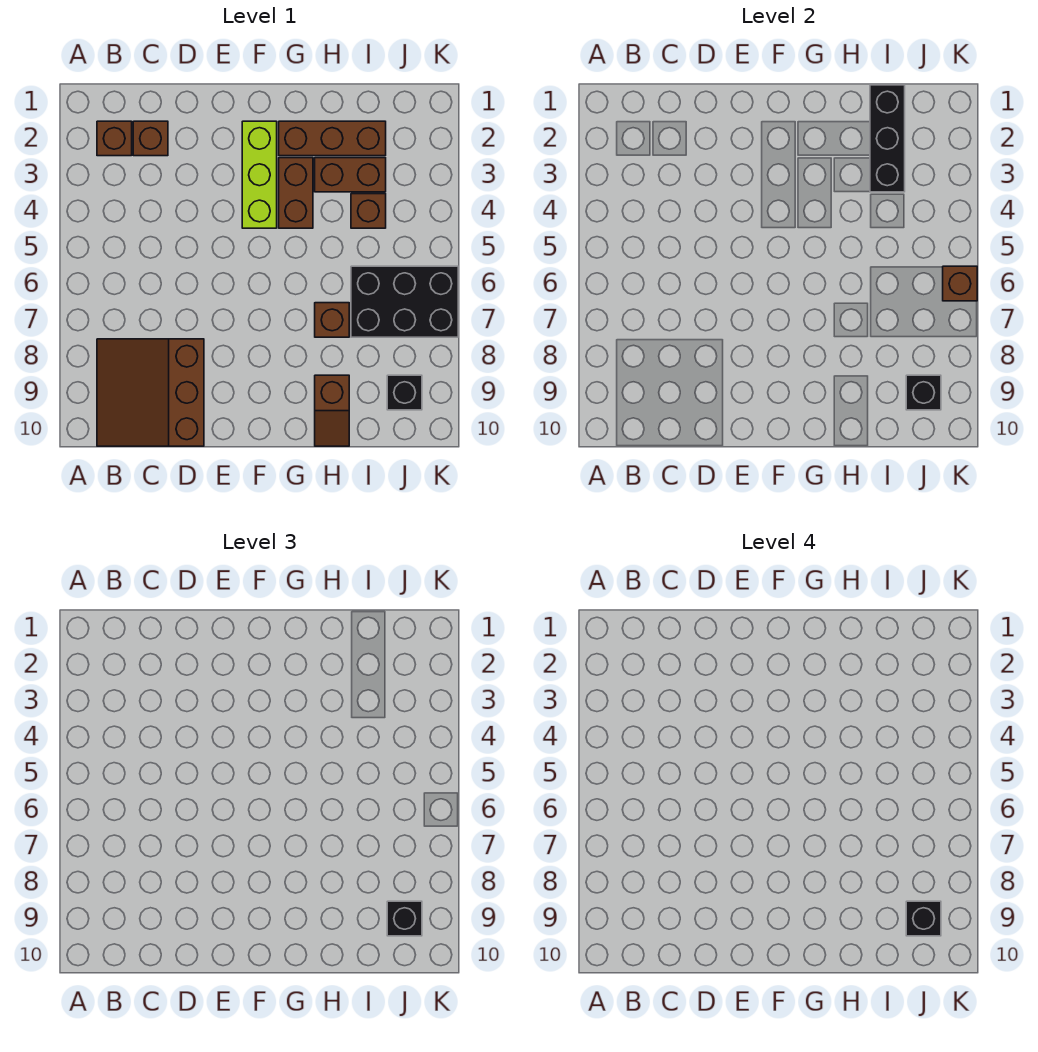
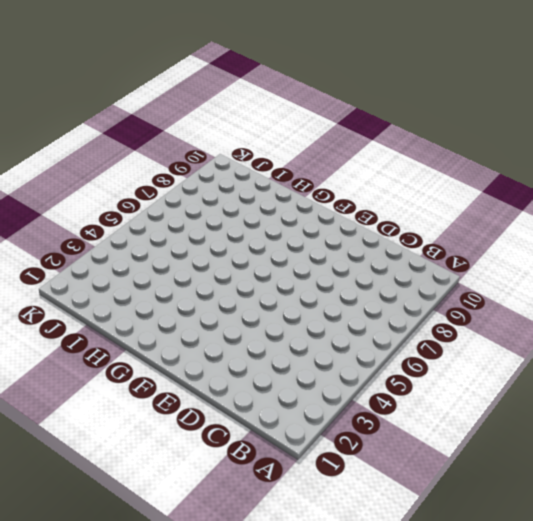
none -> brown 1x1 brick [97,121,132,156]
none -> brown 3x3 slope [97,339,204,446]
none -> brown 1x1 brick [133,121,168,156]

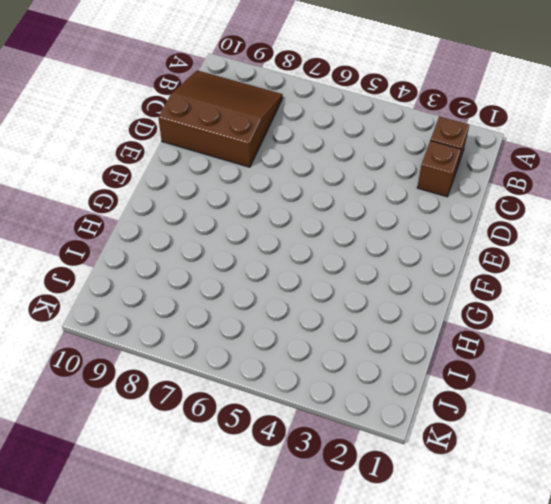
none -> lime 1x3 brick [242,121,277,228]
none -> brown 1x3 brick [279,121,386,156]
none -> brown 1x2 brick [279,158,313,228]

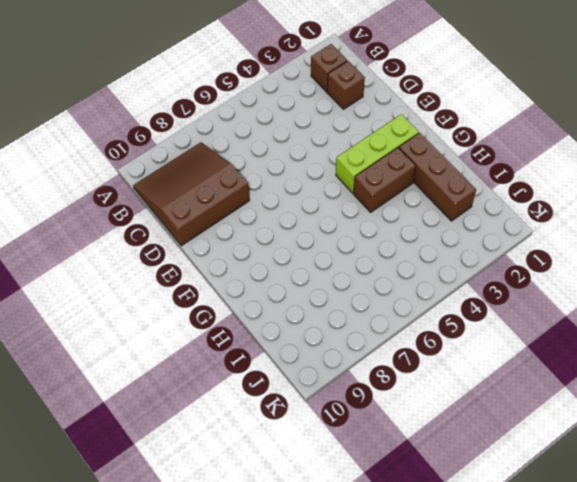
none -> brown 1x2 brick [315,158,386,192]
none -> brown 1x1 brick [315,303,349,337]
none -> brown 1x2 slope [315,375,349,446]

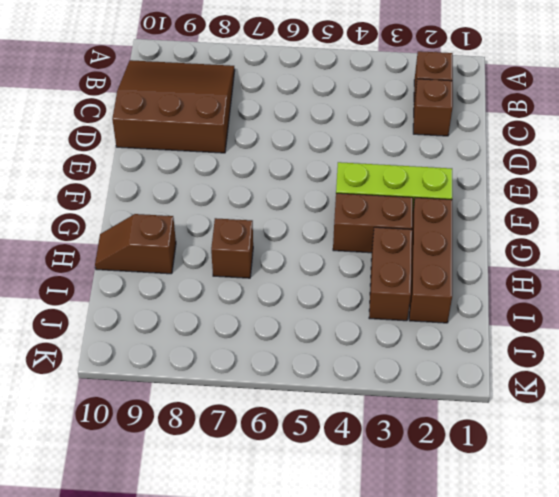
none -> brown 1x1 brick [351,194,386,228]
none -> black 2x3 brick [351,266,458,337]
none -> black 1x1 brick [387,375,422,410]

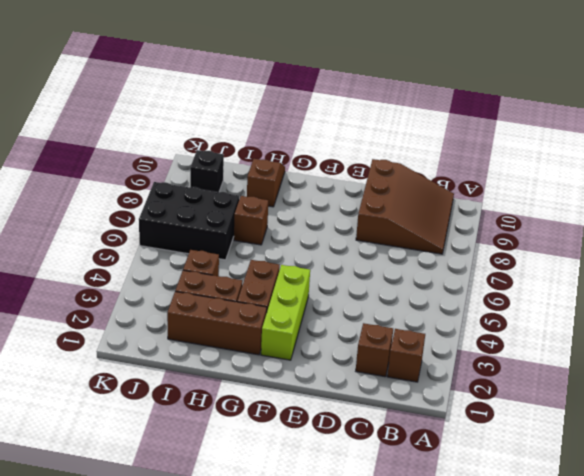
none -> black 1x3 brick [870,85,905,192]
none -> black 1x1 brick [906,375,941,410]
none -> brown 1x1 brick [943,266,977,301]

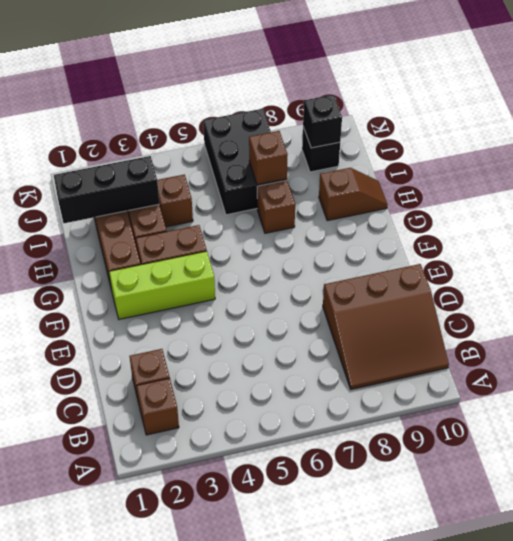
brown 1x1 brick [249,131,288,185] -> brown 1x1 brick moved to [943,266,977,301]
none -> black 1x1 brick [387,901,422,936]
none -> black 1x1 brick [906,901,941,936]

